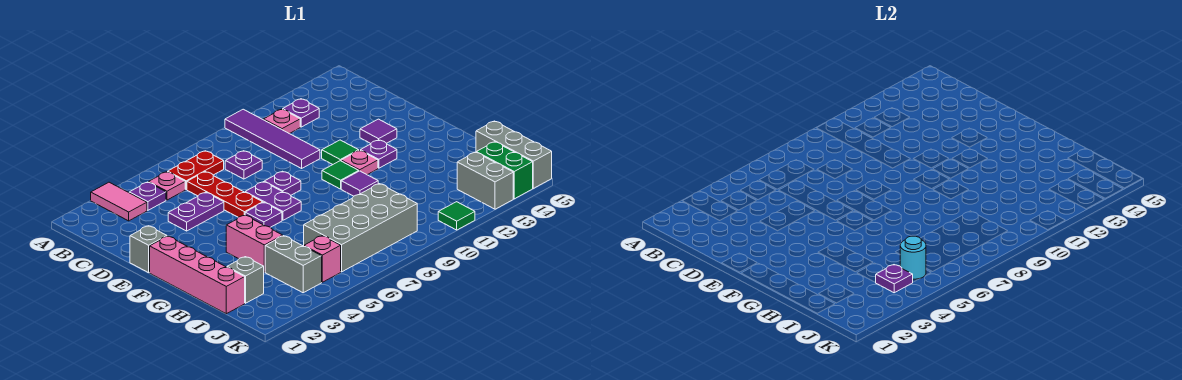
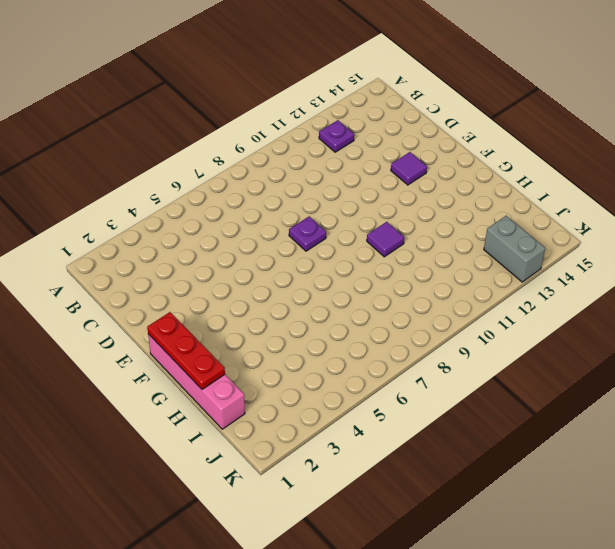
red 1x3 plate [147,312,225,389] -> red 1x3 plate moved to [187,172,263,217]
none -> pink 1x2 tile [91,182,147,221]
none -> purple 1x4 tile [225,109,320,168]
none -> purple 1x1 plate [129,182,166,210]
none -> pink 1x1 plate [149,172,185,200]

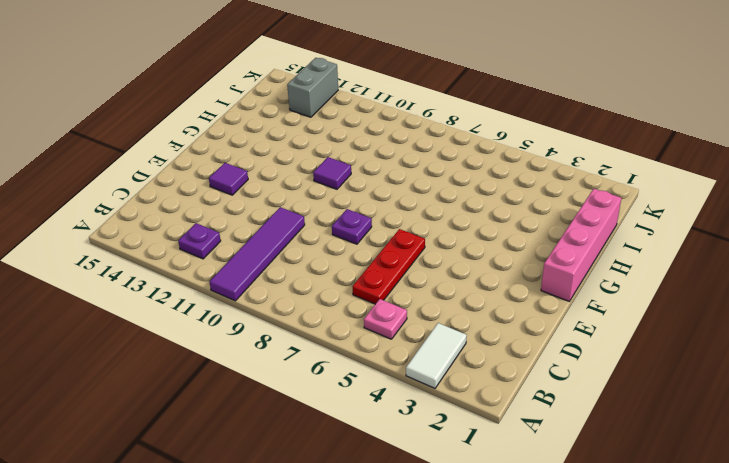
white 1x2 tile [406,323,467,388] -> pink 1x2 tile [91,182,147,221]
none -> purple 1x1 plate [129,182,166,210]
none -> red 1x2 plate [168,151,224,189]
none -> pink 1x1 plate [264,109,300,134]
none -> purple 1x1 plate [225,151,262,179]

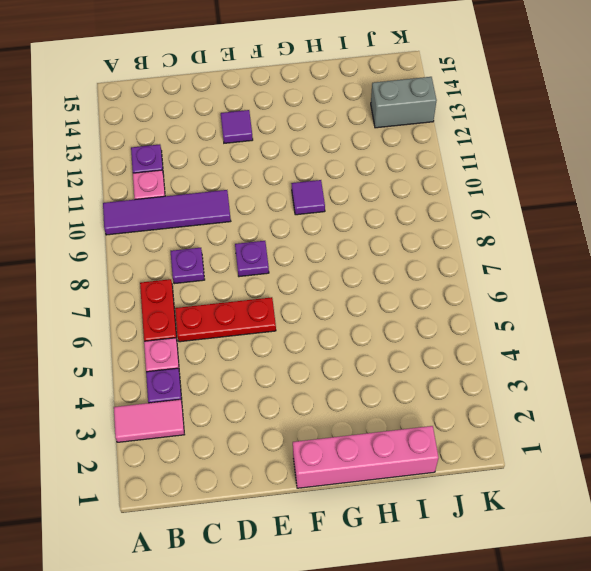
none -> purple 1x2 plate [168,192,224,231]
none -> grey 1x1 brick [130,226,167,273]
none -> purple 1x2 plate [245,182,301,220]
none -> green 1x1 tile [322,140,359,164]

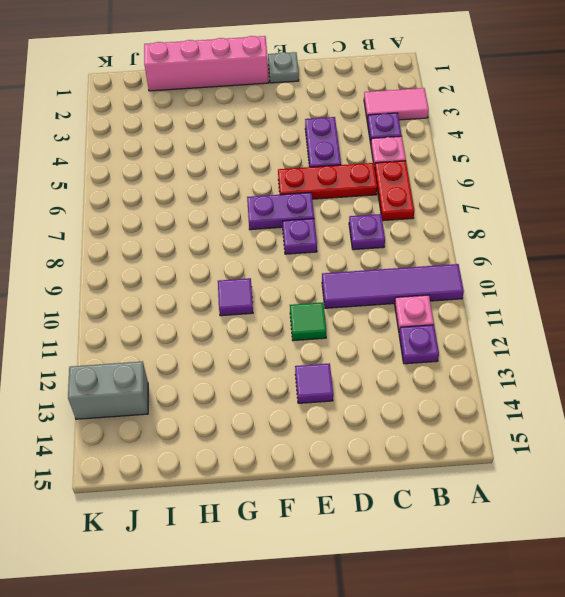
grey 1x1 plate [268,52,299,83] -> grey 1x1 brick [130,226,167,273]
none -> purple 1x1 plate [245,202,282,227]
none -> green 1x1 tile [322,161,359,189]
none -> pink 1x1 plate [341,150,378,175]
none -> purple 1x1 plate [360,140,397,168]

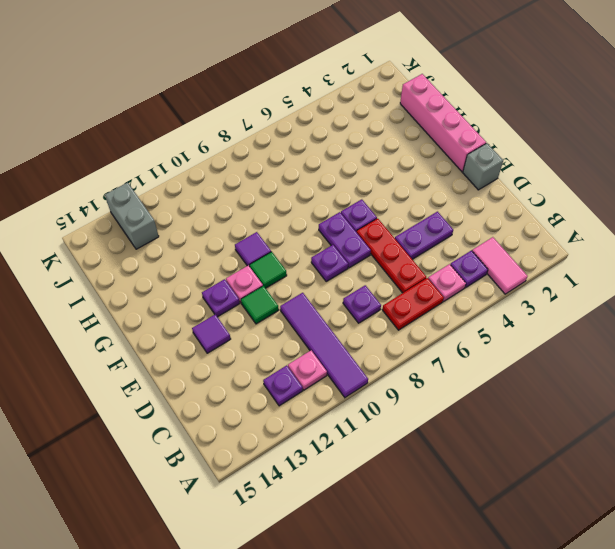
none -> pink 1x2 brick [226,215,283,272]
none -> grey 1x1 brick [227,257,264,303]
none -> grey 1x2 brick [265,236,322,293]
none -> grey 2x4 brick [304,184,417,272]

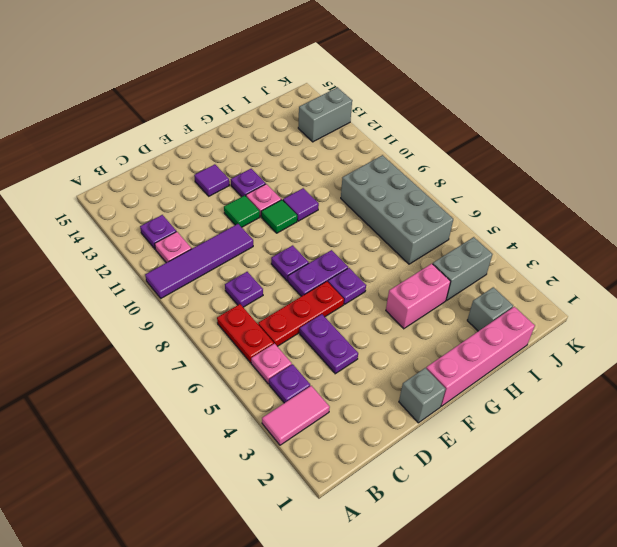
none -> grey 1x3 brick [476,121,552,188]
none -> pink 1x1 brick [304,236,341,282]
none -> green 1x2 brick [476,142,533,199]
none -> green 1x1 tile [438,202,475,230]

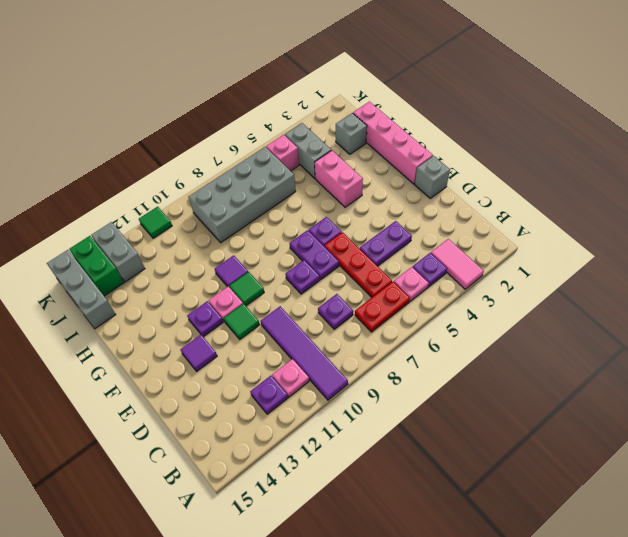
none -> purple 1x1 plate [875,265,913,293]
none -> cyan 1x1 round brick [900,236,926,279]

